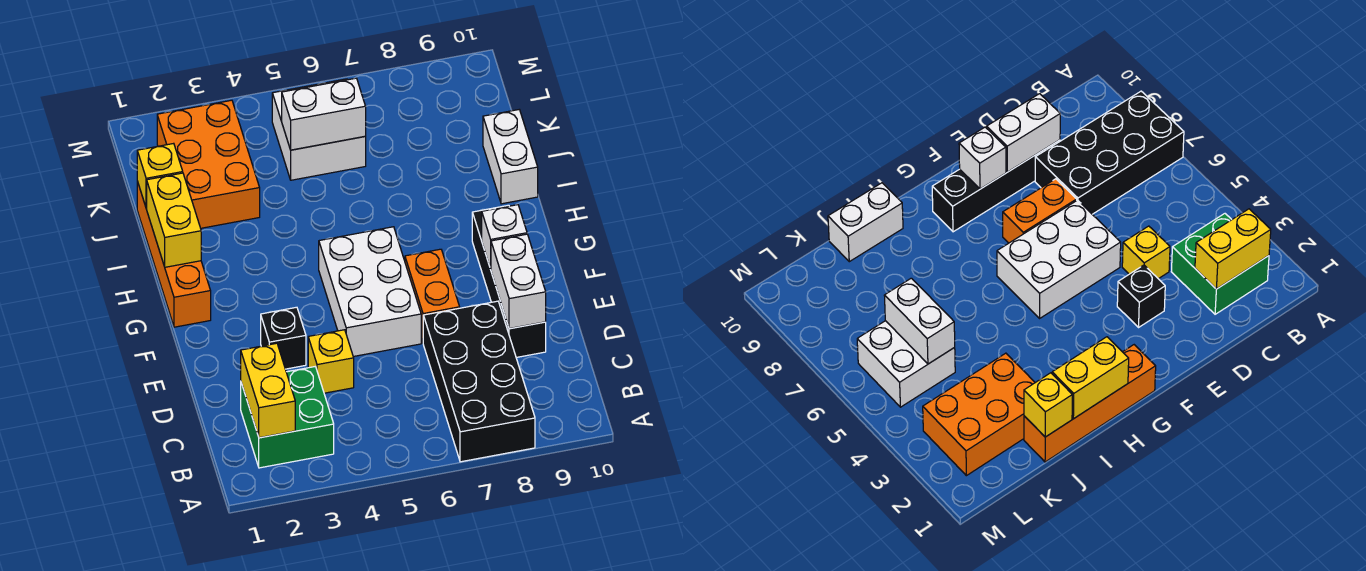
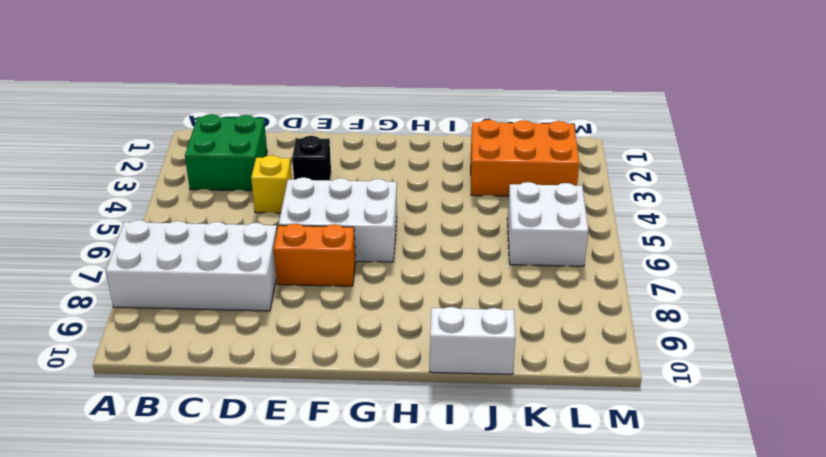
white 2x4 brick [106,220,277,311] -> black 2x4 brick [423,301,535,462]
none -> black 1x4 brick [472,205,546,358]
none -> orange 1x4 brick [137,181,211,327]
none -> yellow 1x2 brick [241,343,295,438]

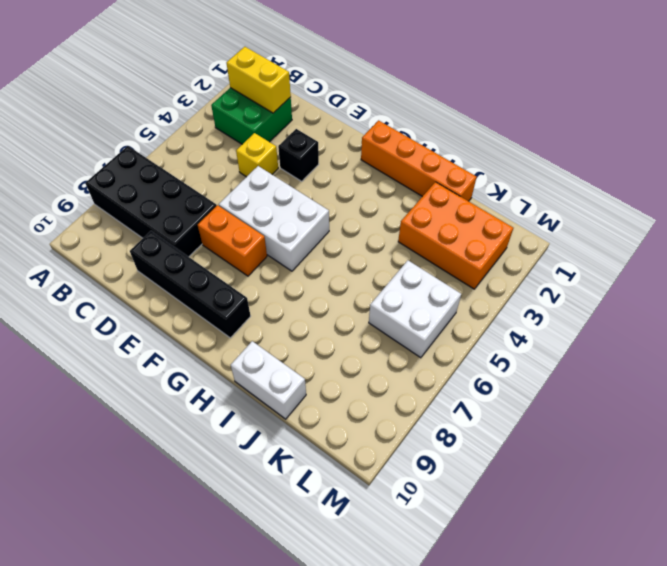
none -> white 1x2 brick [491,234,546,329]
none -> white 1x1 brick [482,205,527,269]
none -> yellow 1x2 brick [147,173,201,267]

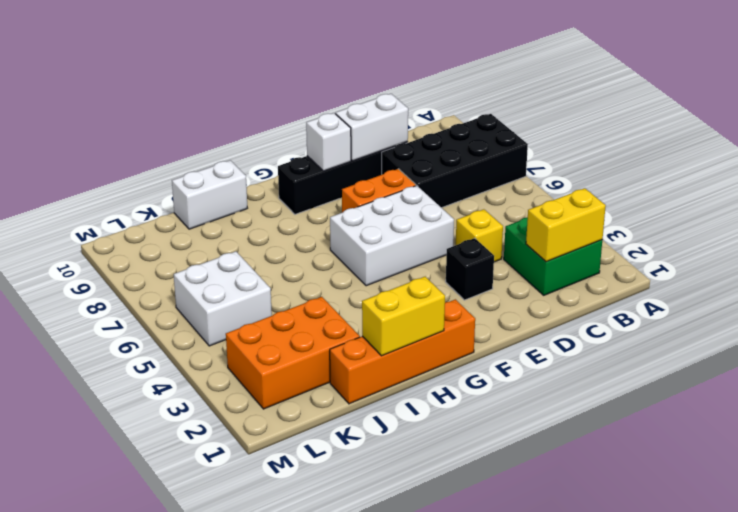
none -> yellow 1x1 brick [137,143,183,208]
none -> white 1x2 brick [282,78,366,150]

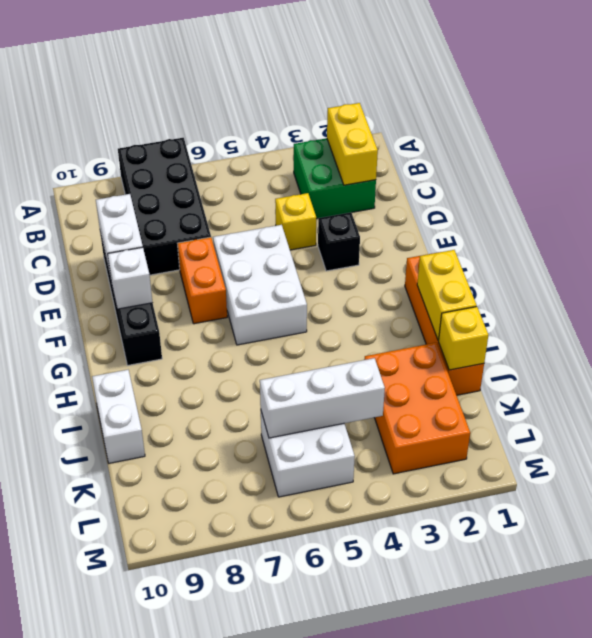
white 1x3 brick [260,358,385,438] -> white 1x2 brick [282,78,366,150]

